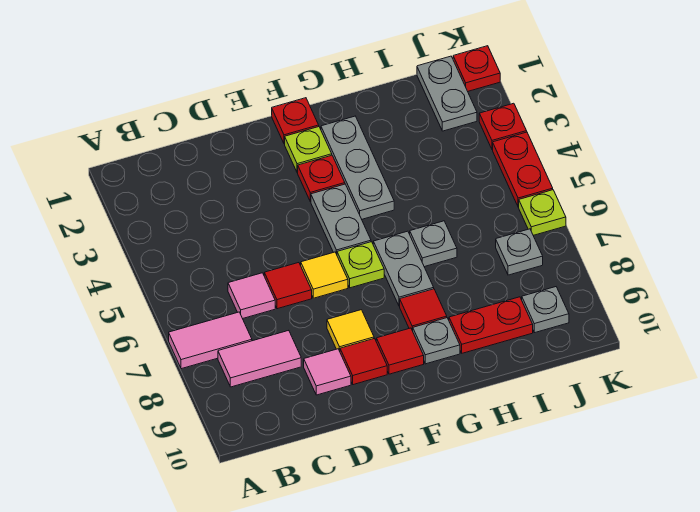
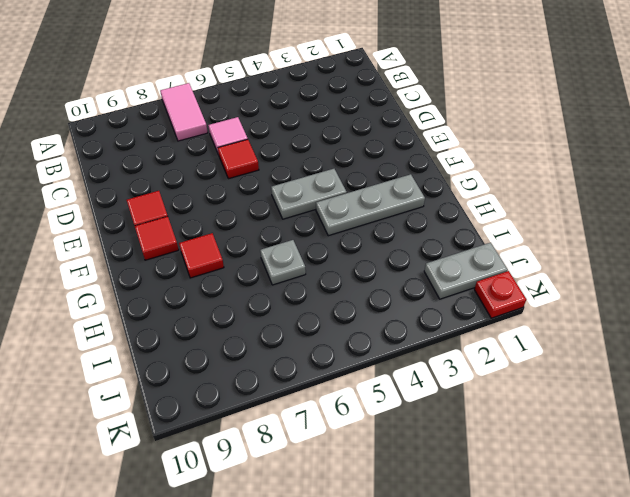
none -> pink 1x2 tile [218,330,301,387]
none -> pink 1x1 tile [304,349,351,395]
none -> yellow 1x1 tile [301,252,348,298]

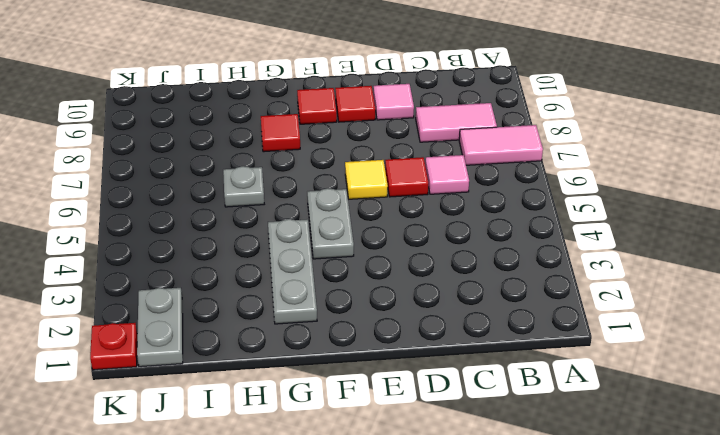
none -> yellow 1x1 tile [327,310,374,351]
none -> red 1x1 plate [272,98,319,144]
none -> lime 1x1 plate [285,127,332,173]

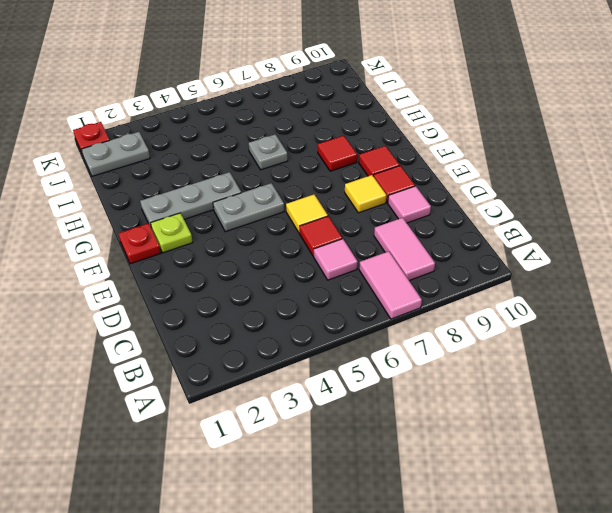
none -> red 1x1 plate [298,155,345,202]
none -> lime 1x1 plate [337,242,384,288]
none -> grey 1x2 plate [373,231,434,306]

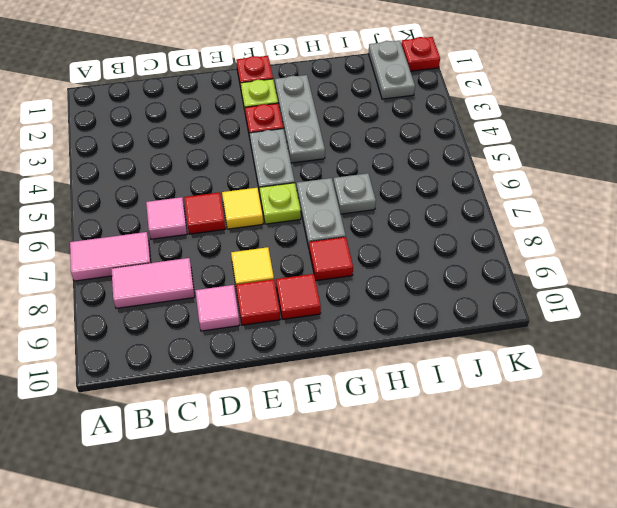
none -> grey 1x1 plate [413,318,460,364]
none -> red 1x2 plate [449,297,533,353]
none -> grey 1x1 plate [496,229,543,275]

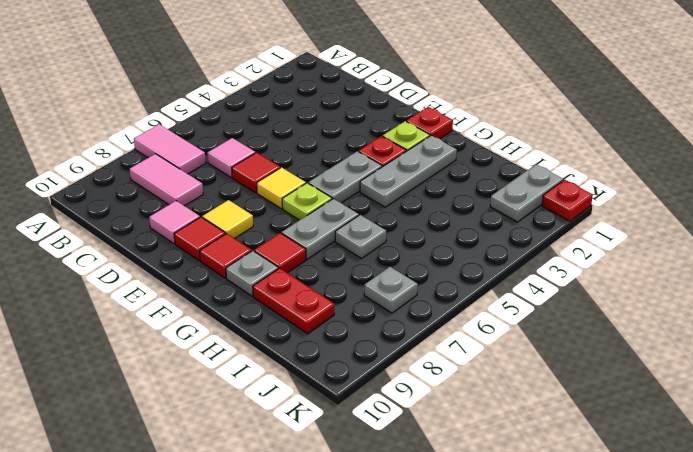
none -> grey 1x1 plate [522,287,569,333]
none -> red 1x1 plate [479,103,527,150]
none -> red 1x2 plate [493,132,553,207]

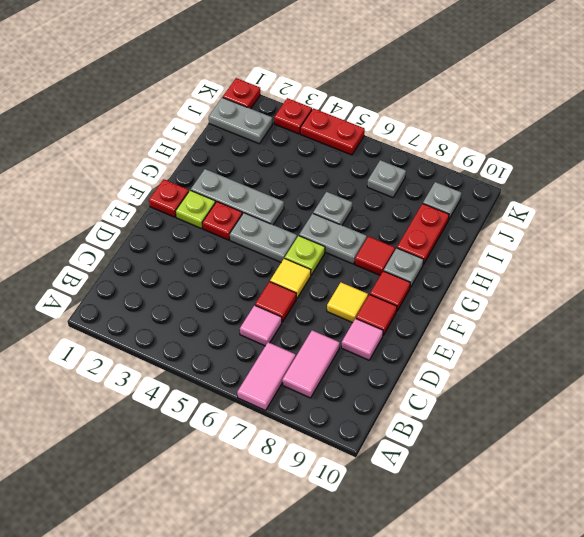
none -> lime 1x1 plate [519,190,566,235]

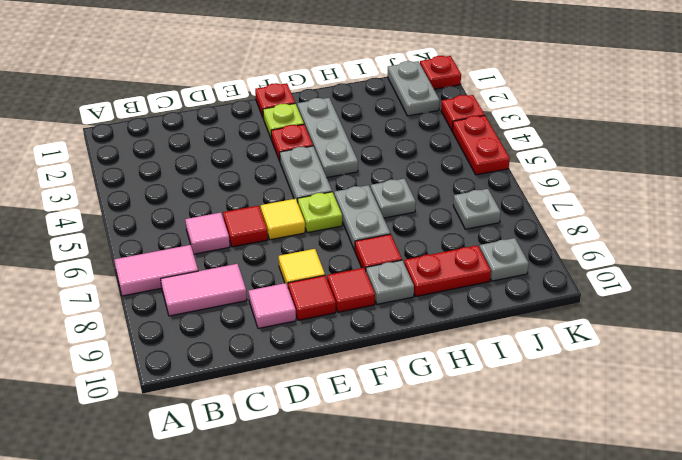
none -> lime 1x1 plate [519,190,566,235]

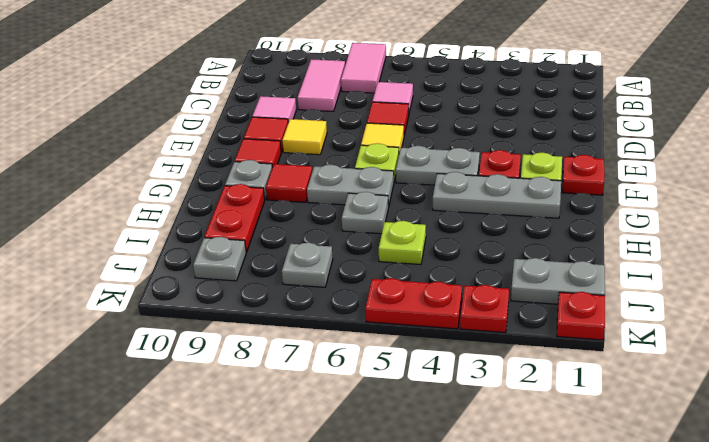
lime 1x1 plate [379,221,426,264] -> lime 1x1 plate moved to [519,190,566,235]

